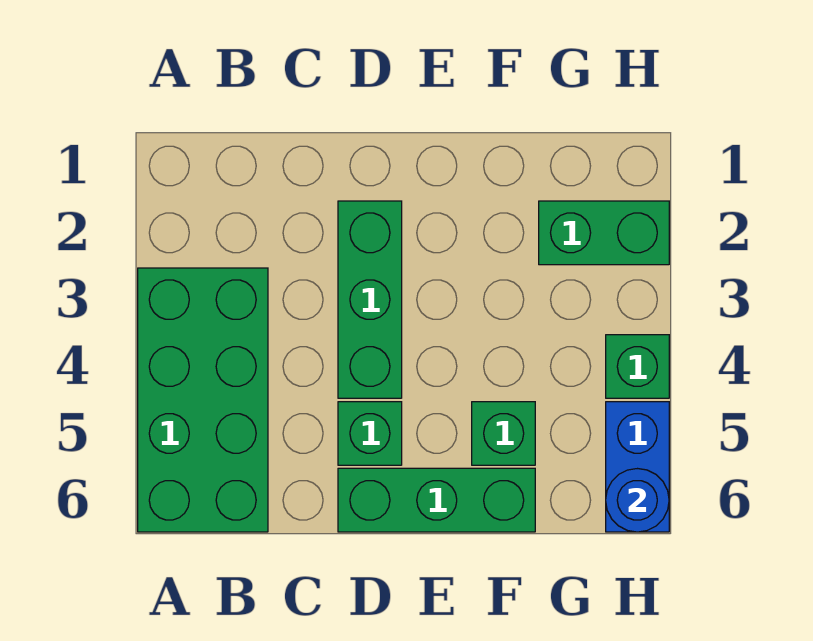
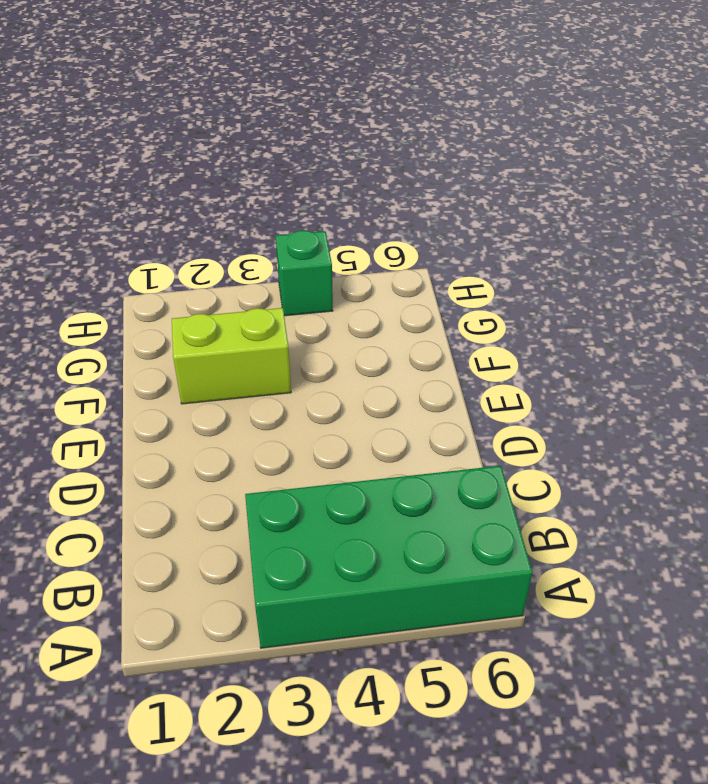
lime 1x2 brick [172,308,291,404] -> none
none -> green 1x3 brick [338,201,402,398]
none -> green 1x1 brick [338,402,402,465]

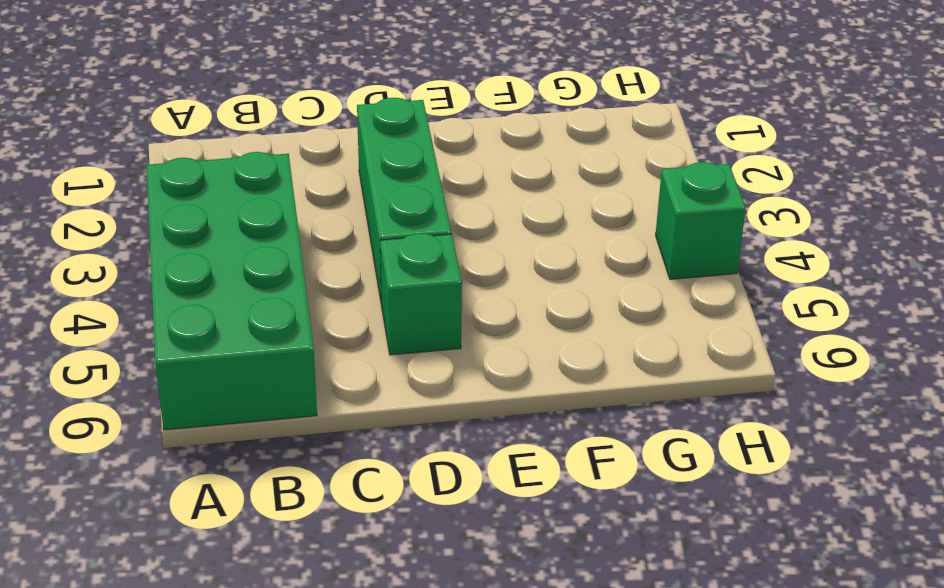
none -> green 1x3 brick [338,468,535,532]
none -> green 1x1 brick [472,402,535,465]

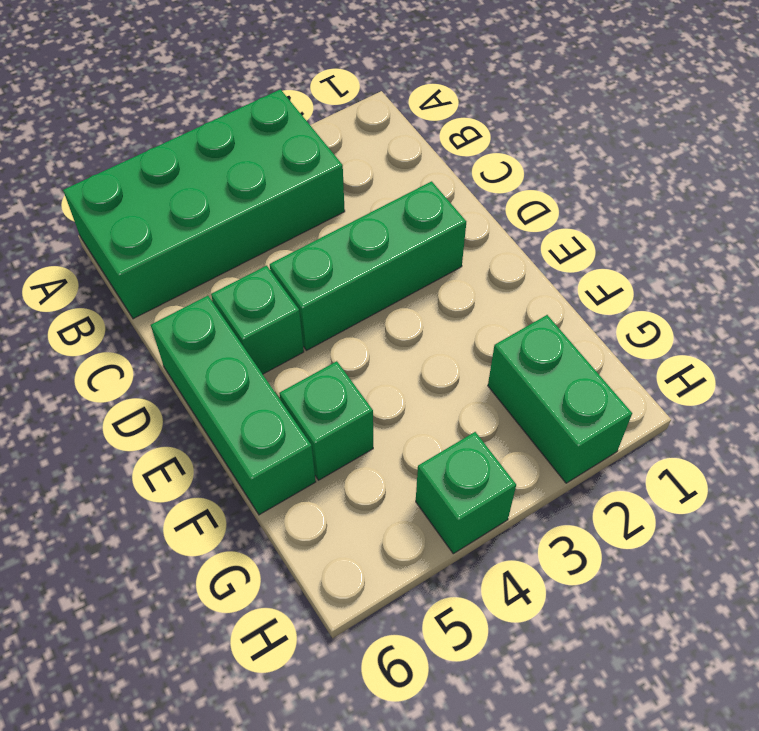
none -> blue 1x2 brick [606,402,669,532]
none -> blue 1x1 round brick [606,469,669,532]

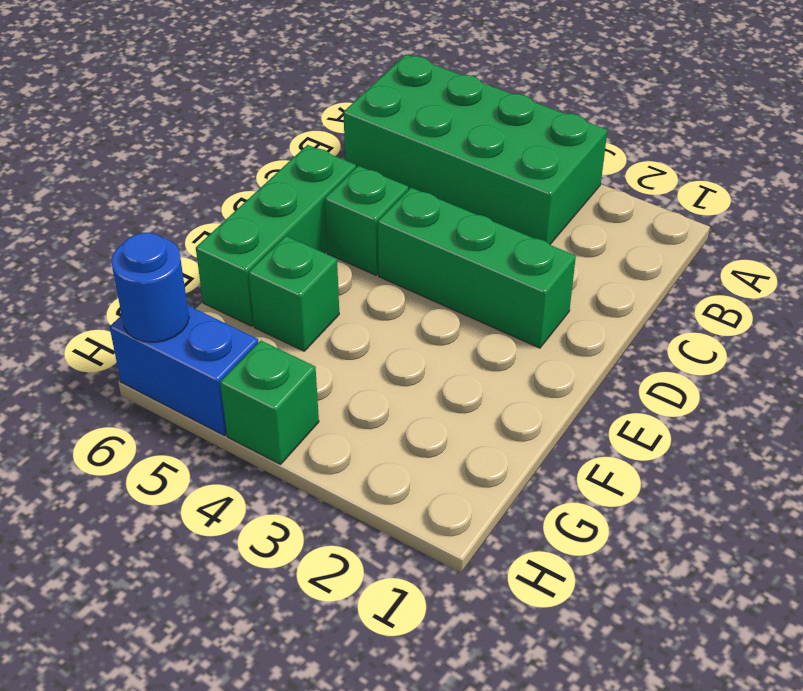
none -> green 1x2 brick [539,201,669,265]

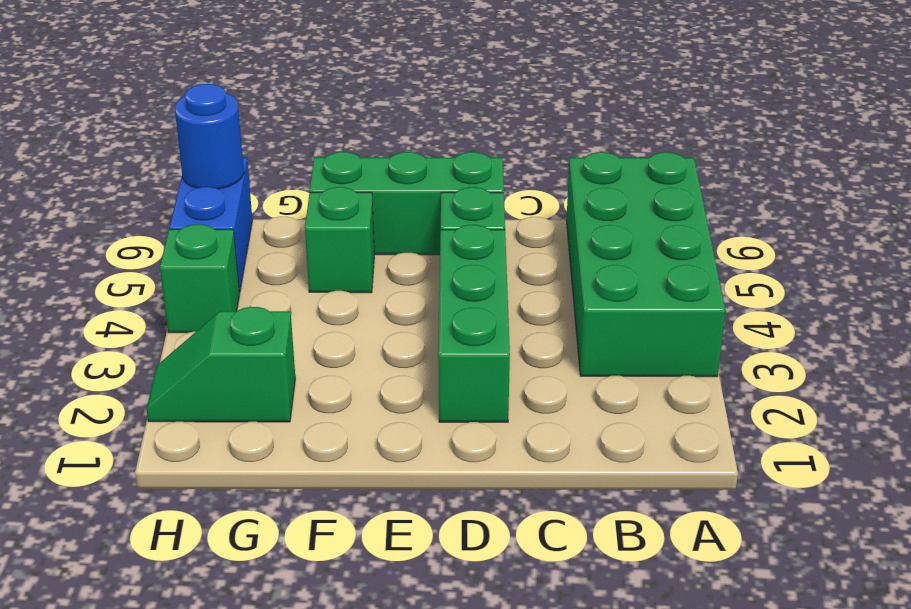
green 1x2 slope [147,307,295,422] -> green 1x2 brick [539,201,669,265]

